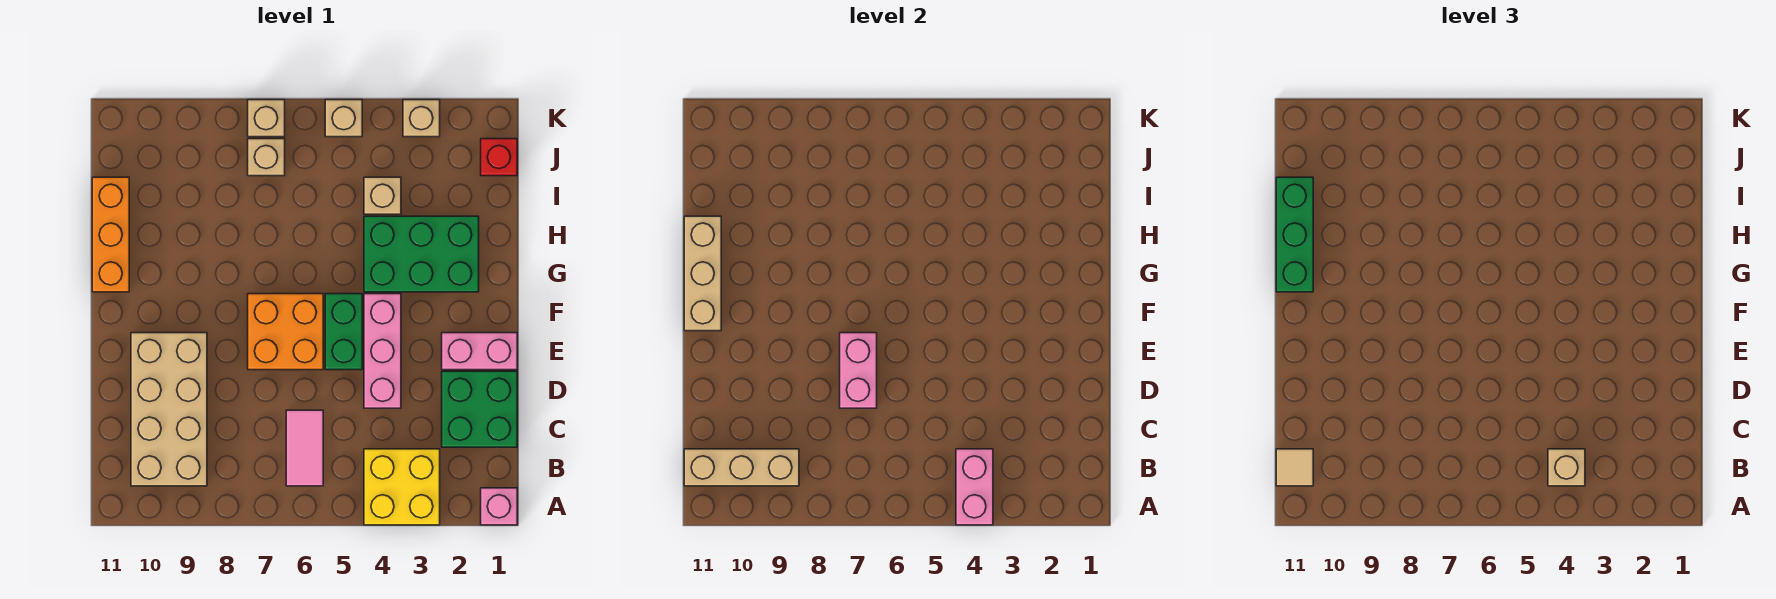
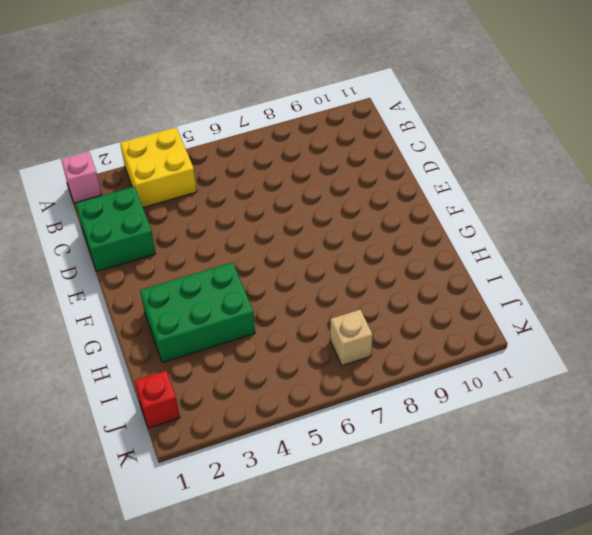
none -> pink 1x2 tile [286,410,323,486]
none -> tan 2x4 brick [131,333,207,486]
none -> pink 1x3 brick [364,294,401,408]

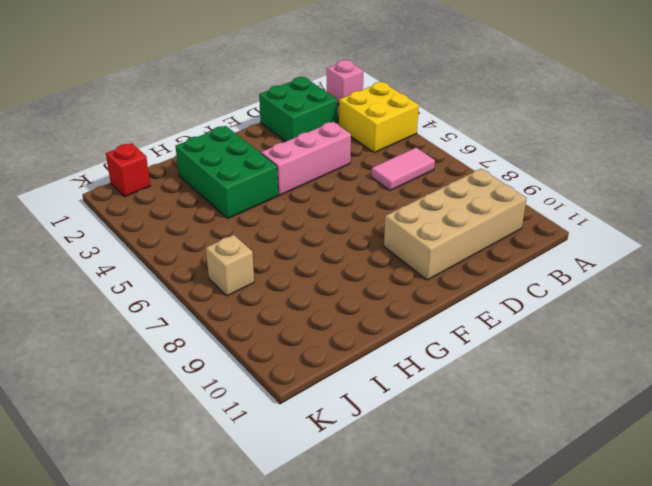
none -> pink 1x2 brick [442,333,517,370]
none -> green 1x2 brick [325,294,362,370]
none -> orange 2x2 brick [248,294,323,370]

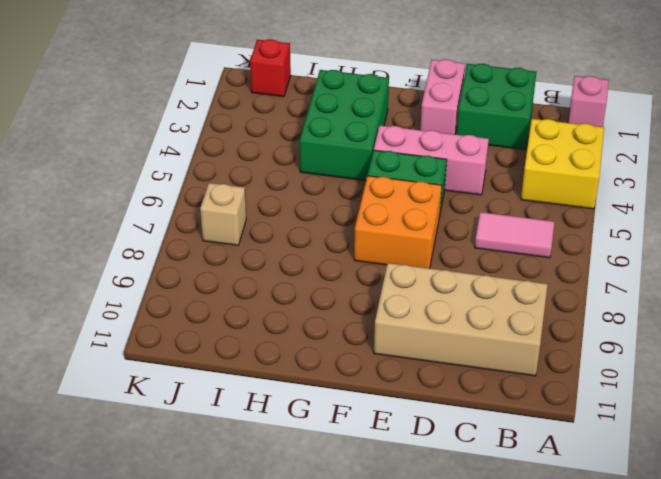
none -> orange 1x3 brick [92,177,129,292]
none -> tan 1x1 brick [364,177,401,214]
none -> tan 1x1 brick [403,100,440,137]

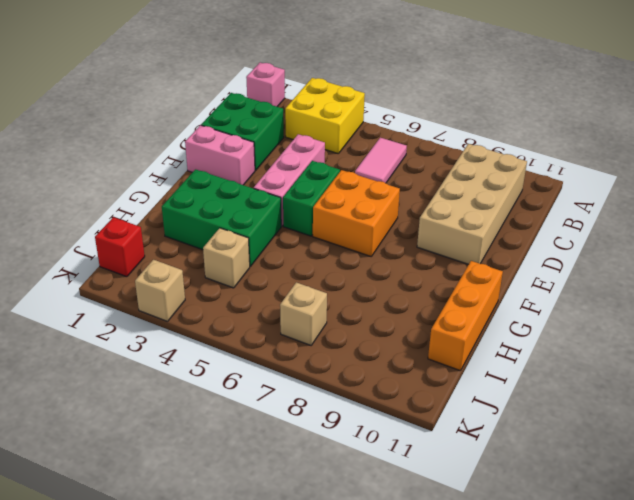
none -> tan 1x1 brick [325,100,362,137]
none -> tan 1x1 brick [248,100,285,137]
none -> pink 1x2 brick [956,449,993,525]

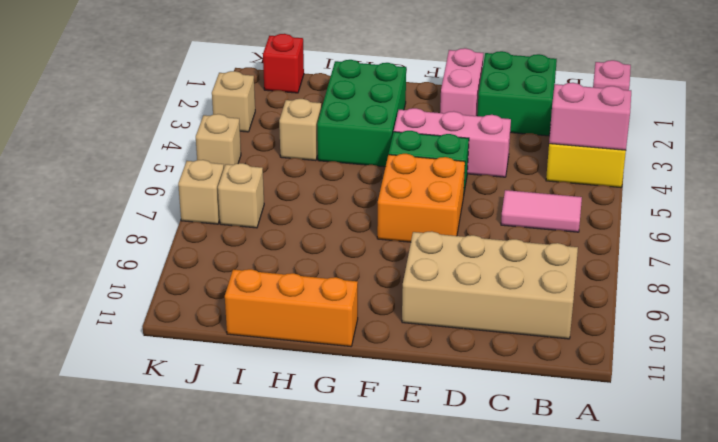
none -> tan 1x3 brick [684,449,799,486]
none -> pink 1x2 brick [840,333,877,408]
none -> tan 1x3 brick [684,216,721,331]

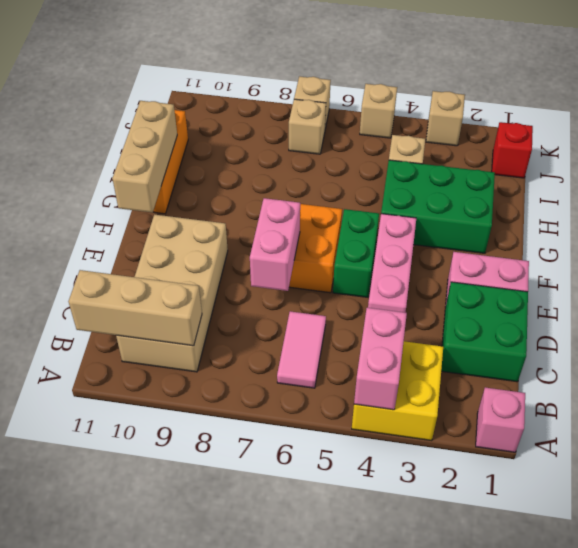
none -> tan 1x1 brick [1548,449,1585,486]
none -> tan 1x1 tile [1276,449,1313,486]
none -> green 1x3 brick [1276,177,1313,292]

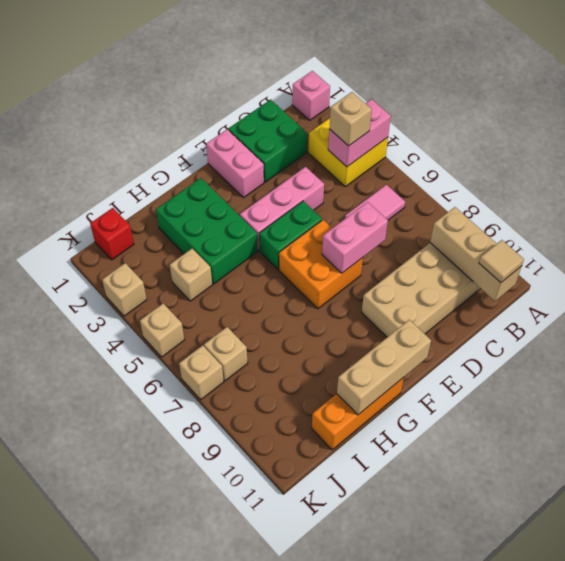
none -> green 1x3 brick [1276,177,1313,292]

